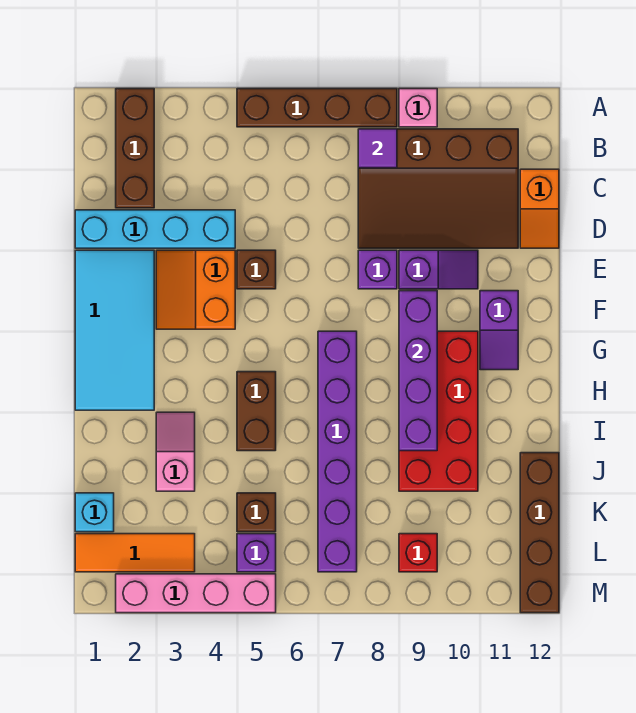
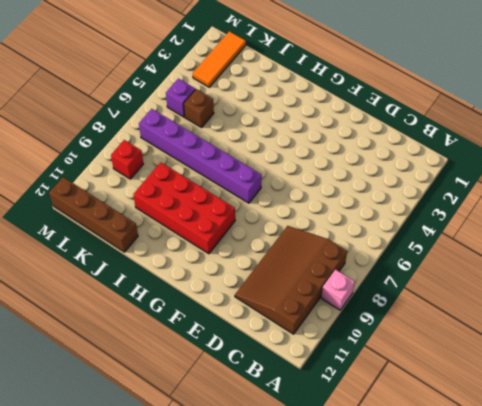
none -> brown 1x3 brick [116,89,154,208]
none -> brown 1x4 brick [237,89,397,127]
none -> orange 1x2 slope [520,169,559,248]

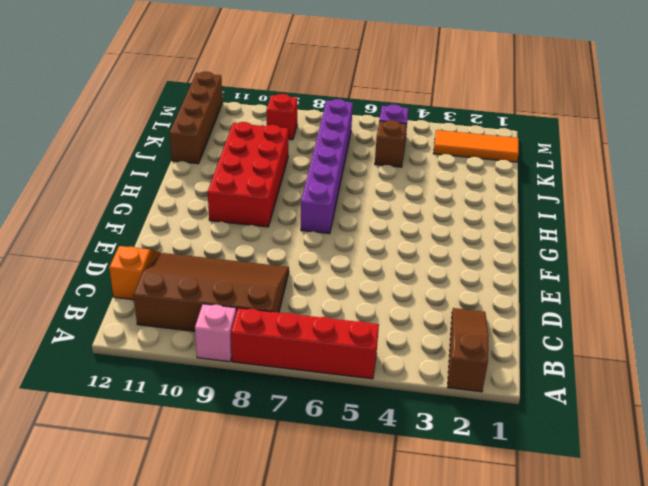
brown 1x3 slope [448,308,489,392] -> brown 1x3 brick [116,89,154,208]
red 1x4 brick [231,308,379,379] -> brown 1x4 brick [237,89,397,127]
none -> cyan 1x4 brick [75,210,235,248]
none -> cyan 2x4 tile [75,250,154,410]
none -> orange 2x2 slope [156,250,235,329]

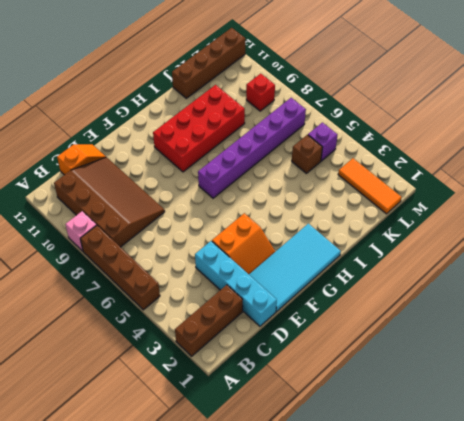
none -> brown 1x1 brick [237,250,276,289]
none -> purple 1x1 brick [358,250,397,289]
none -> purple 1x2 slope [399,250,478,289]

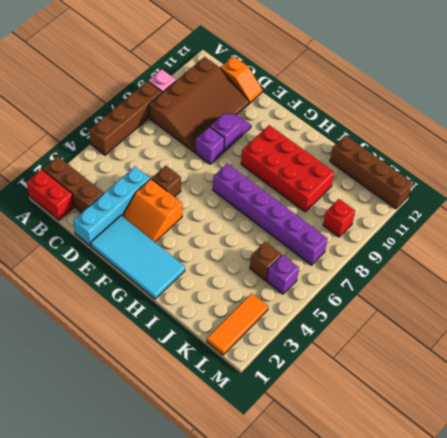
red 1x2 brick [27,169,74,220] -> none
none -> purple 1x2 slope [480,291,518,370]
none -> brown 1x2 brick [237,372,276,451]
none -> pink 1x2 slope [156,412,195,491]

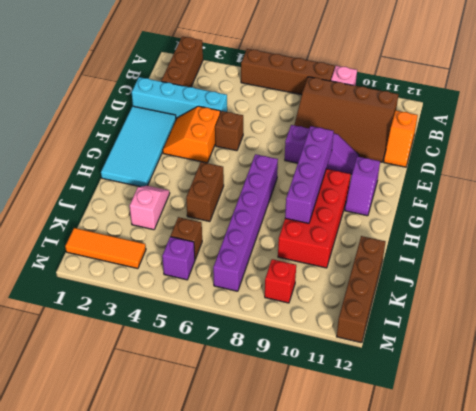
none -> cyan 1x1 brick [75,493,114,532]
none -> pink 1x4 brick [116,574,276,613]
none -> purple 1x1 tile [358,129,397,168]

